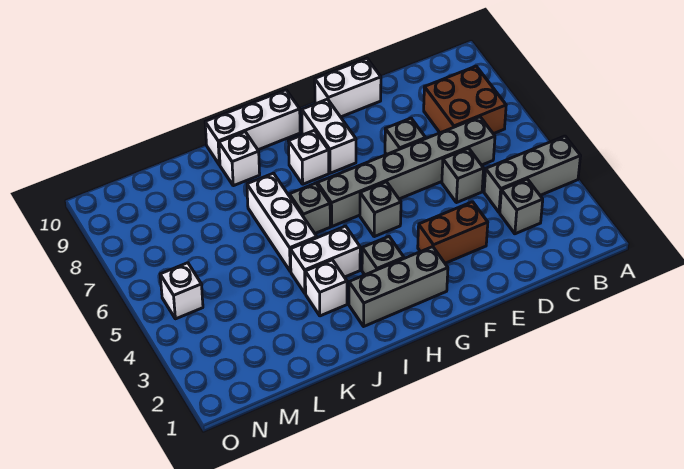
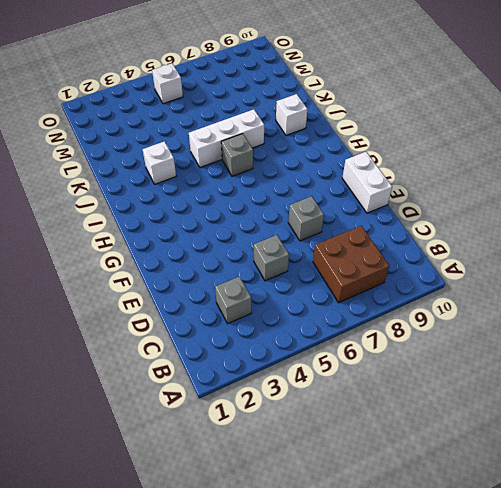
none -> grey 1x3 brick [484,136,581,212]
none -> grey 1x6 brick [317,117,495,226]
none -> brown 1x2 brick [418,202,488,263]

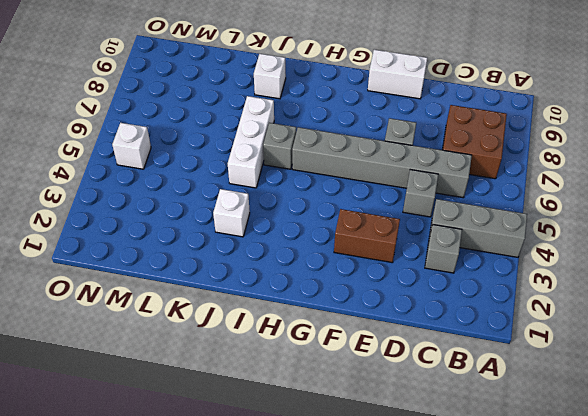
none -> grey 1x3 brick [349,247,448,326]
none -> grey 1x1 brick [360,182,401,237]
none -> white 1x2 brick [302,99,356,173]

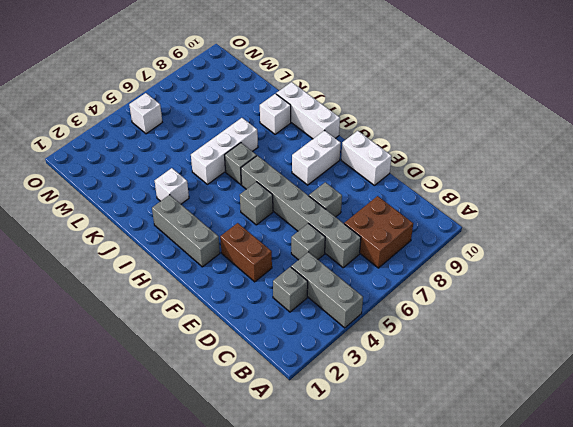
none -> grey 1x1 brick [362,237,404,275]
none -> white 1x1 brick [289,130,329,184]
none -> white 1x2 brick [290,226,360,293]

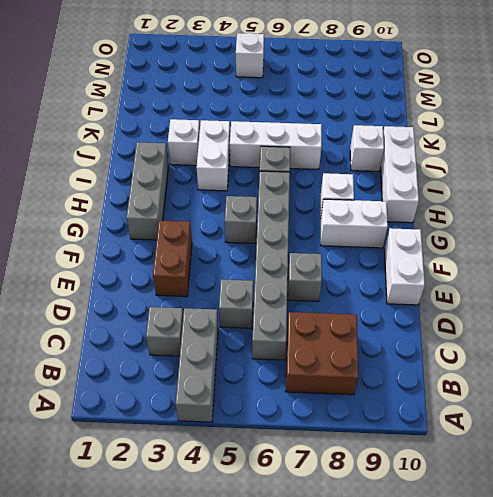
none -> grey 1x1 brick [362,237,404,275]

